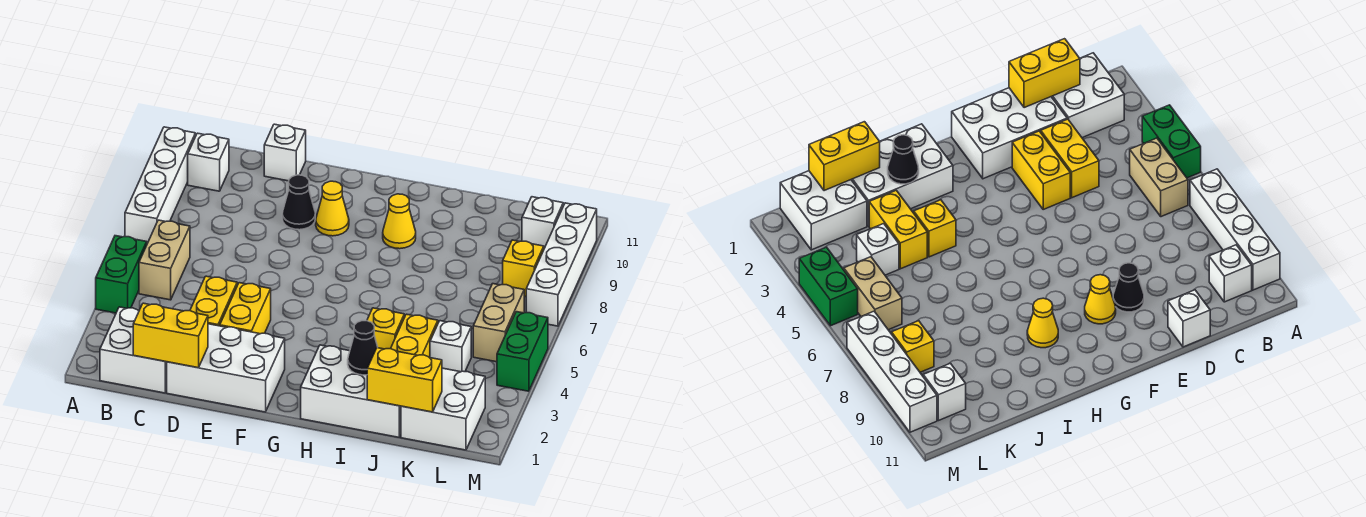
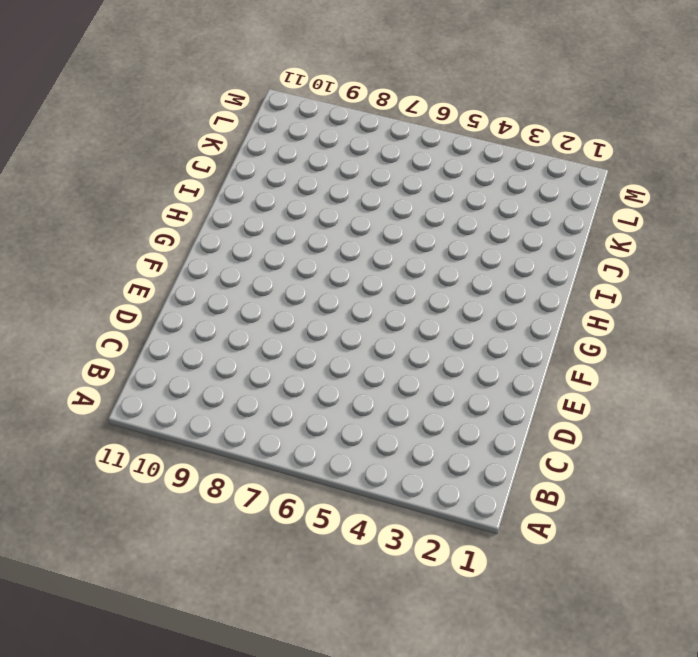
none -> green 1x2 brick [96,236,147,313]
none -> white 1x4 brick [125,127,195,244]
none -> white 2x2 brick [100,307,167,393]

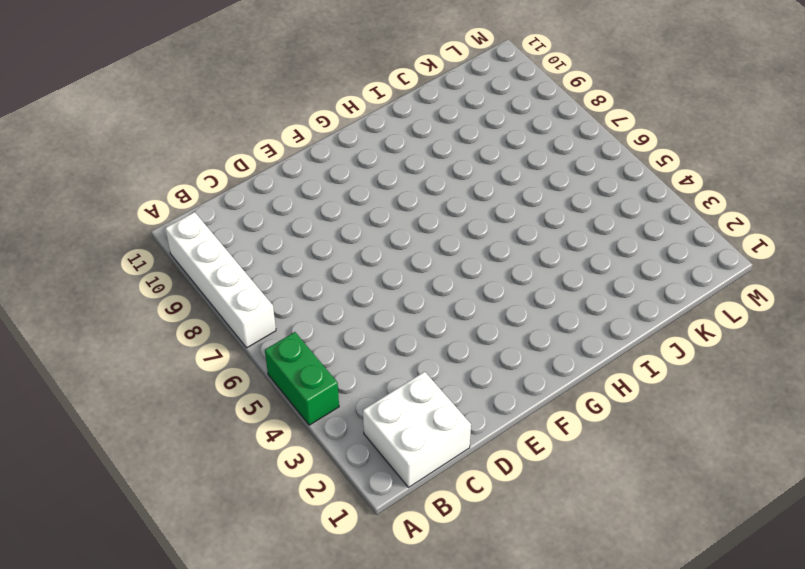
none -> tan 1x2 brick [139,220,190,300]
none -> white 1x1 brick [188,133,229,191]
none -> white 2x3 brick [167,324,285,412]

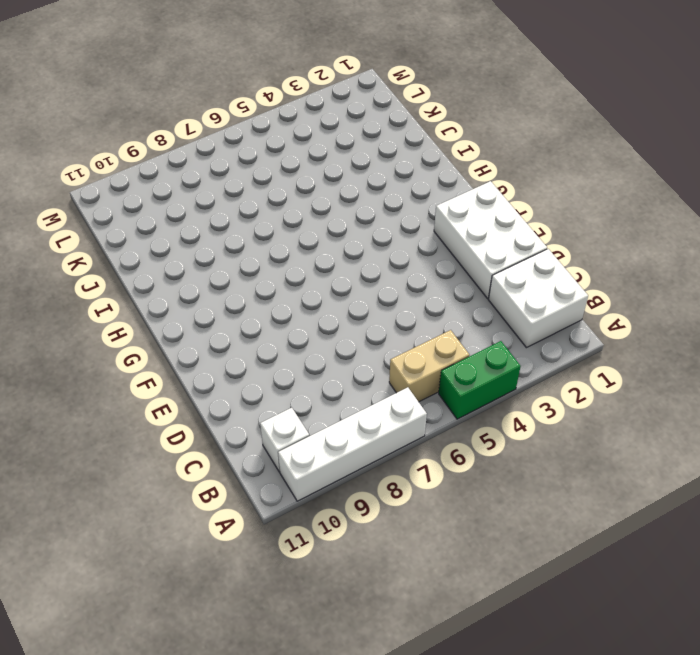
none -> yellow 1x2 brick [190,276,237,326]
none -> white 1x1 brick [264,124,306,181]
none -> yellow 1x2 brick [220,283,271,334]

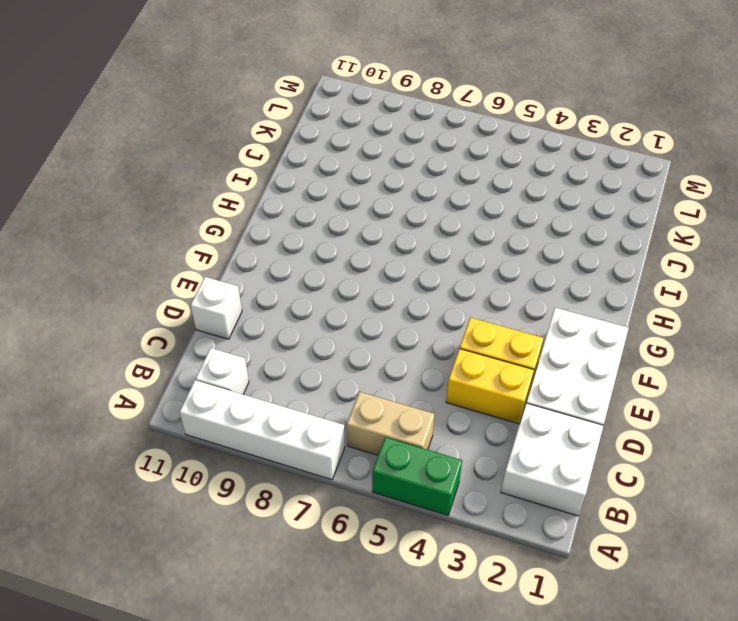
none -> black 1x1 cone [282,175,315,230]
none -> yellow 1x1 cone [316,181,349,236]
none -> white 2x3 brick [301,345,401,437]

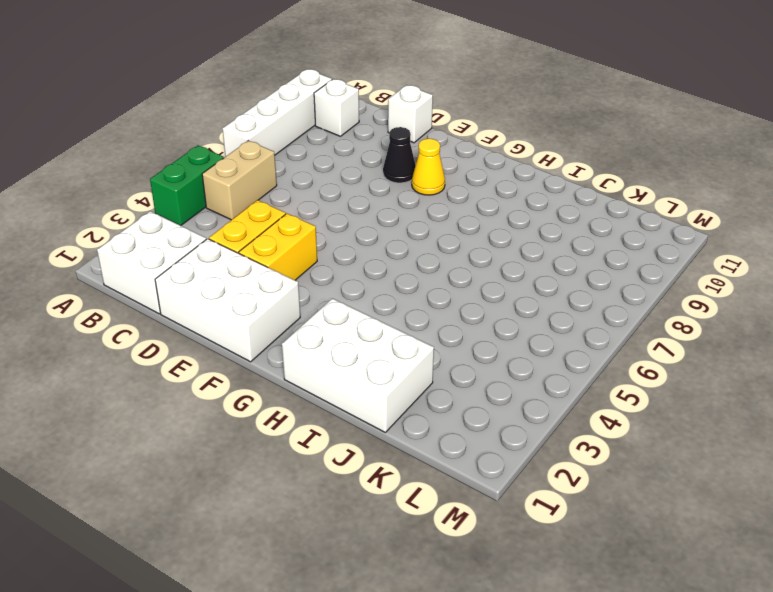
none -> yellow 1x1 cone [383,194,416,249]
none -> yellow 1x1 brick [367,308,404,349]
none -> yellow 1x2 brick [391,314,438,358]

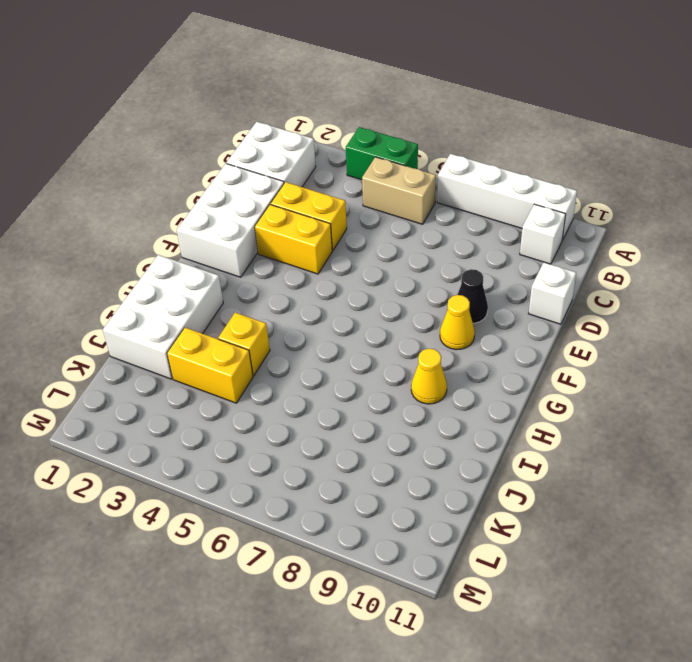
none -> white 2x2 brick [401,368,485,450]
none -> white 1x1 brick [430,321,471,372]
none -> tan 1x2 brick [473,284,524,362]

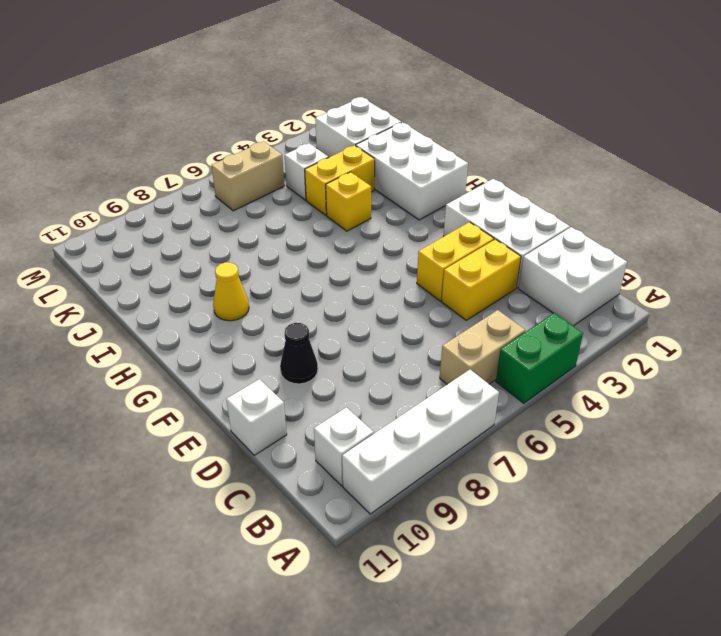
none -> yellow 1x1 cone [316,181,349,236]
none -> yellow 1x1 brick [503,240,544,297]
none -> white 1x1 brick [522,197,563,248]

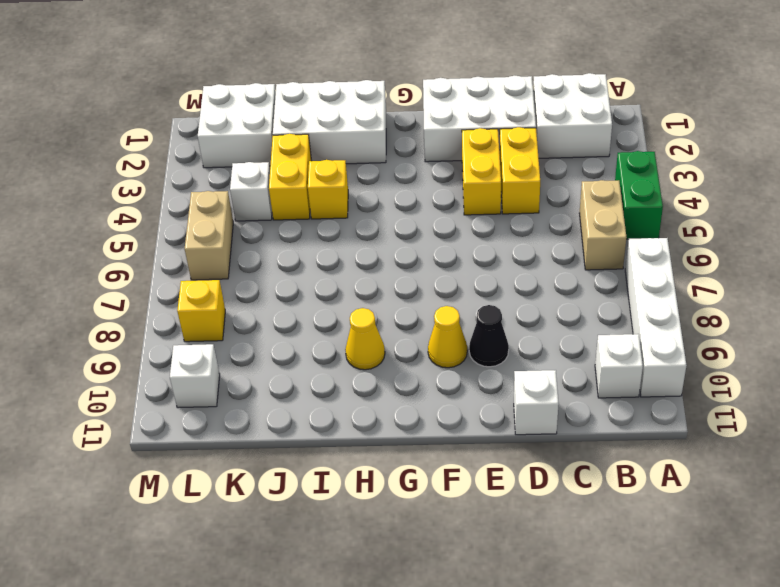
none -> green 1x2 brick [497,312,548,391]
none -> white 1x4 brick [526,203,597,326]
none -> yellow 1x2 brick [133,303,208,368]

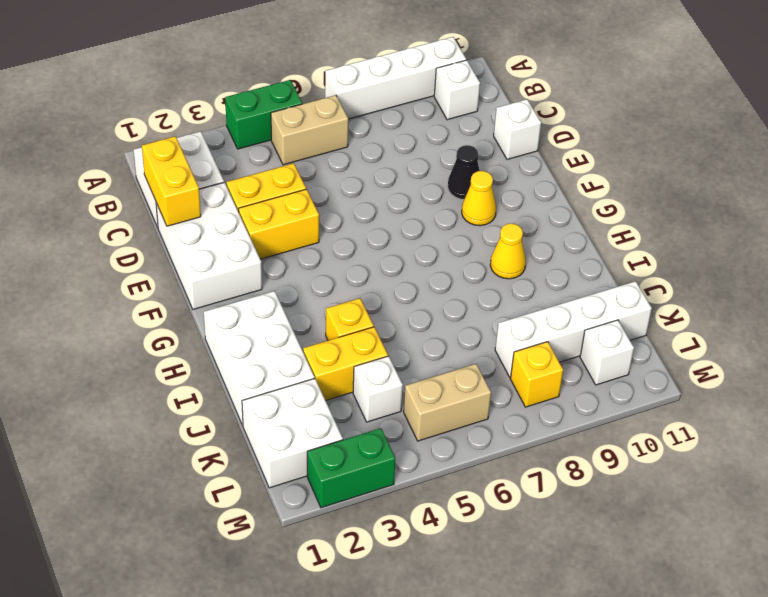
white 1x4 brick [495,281,652,378] -> white 1x4 brick moved to [526,203,597,326]
green 1x2 brick [307,428,395,508] -> green 1x2 brick moved to [497,312,548,391]
none -> black 1x1 cone [348,321,378,375]
none -> yellow 1x2 brick [367,348,442,412]

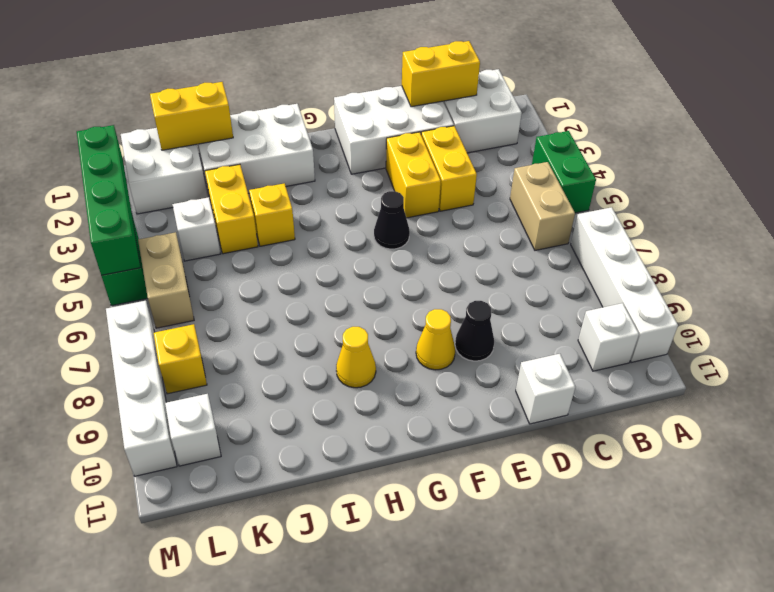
black 1x1 cone [374,191,410,249] -> black 1x1 cone moved to [348,321,378,375]
green 1x4 brick [77,125,141,276] -> none

